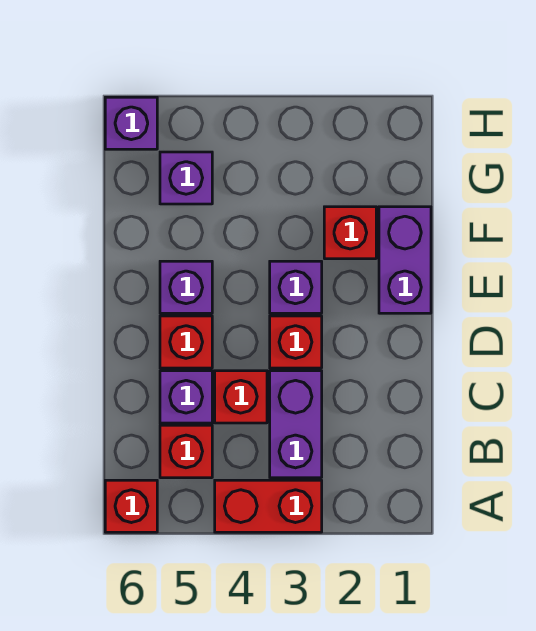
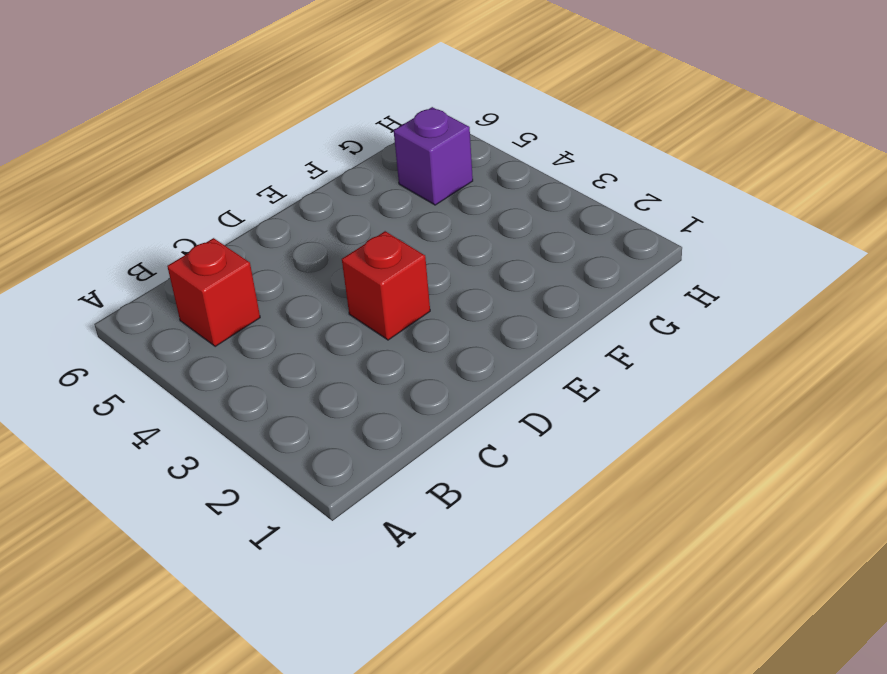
none -> red 1x2 brick [215,480,322,532]
none -> red 1x1 brick [105,480,157,532]
none -> purple 1x2 brick [270,371,322,478]

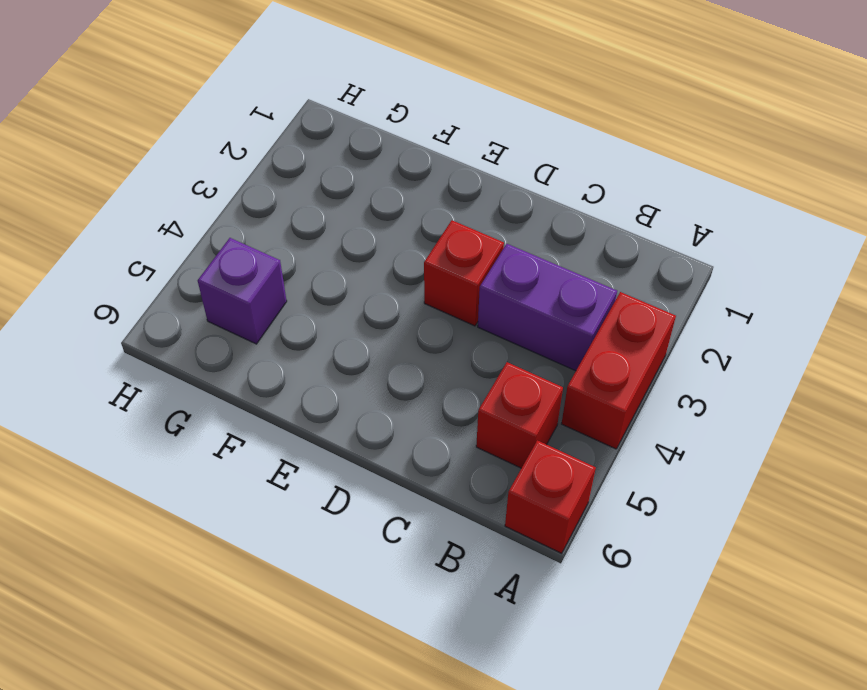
none -> red 1x1 brick [215,371,267,423]
none -> purple 1x1 brick [160,371,212,423]
none -> red 1x1 brick [160,316,212,368]

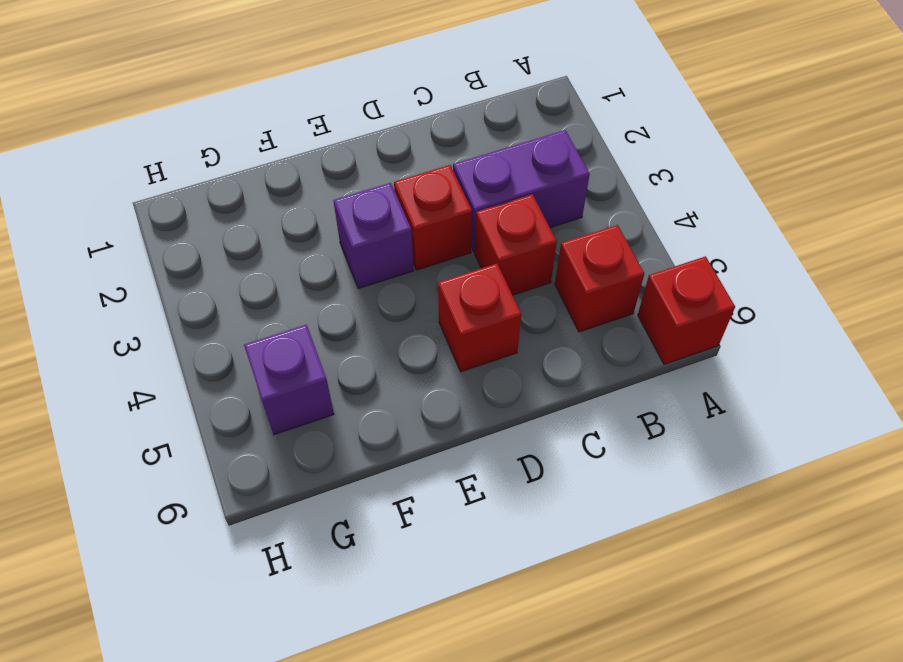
none -> red 1x2 brick [215,480,322,532]
none -> purple 1x1 brick [160,371,212,423]
none -> purple 1x2 brick [379,207,431,313]

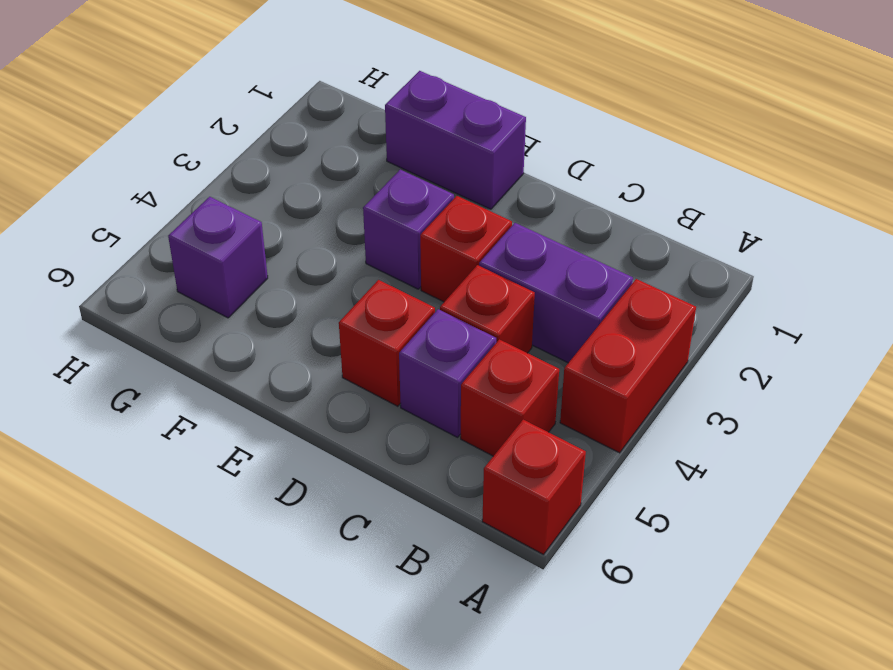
none -> purple 1x1 brick [160,261,212,313]
none -> red 1x1 brick [324,207,376,259]
none -> purple 1x1 brick [105,97,157,149]

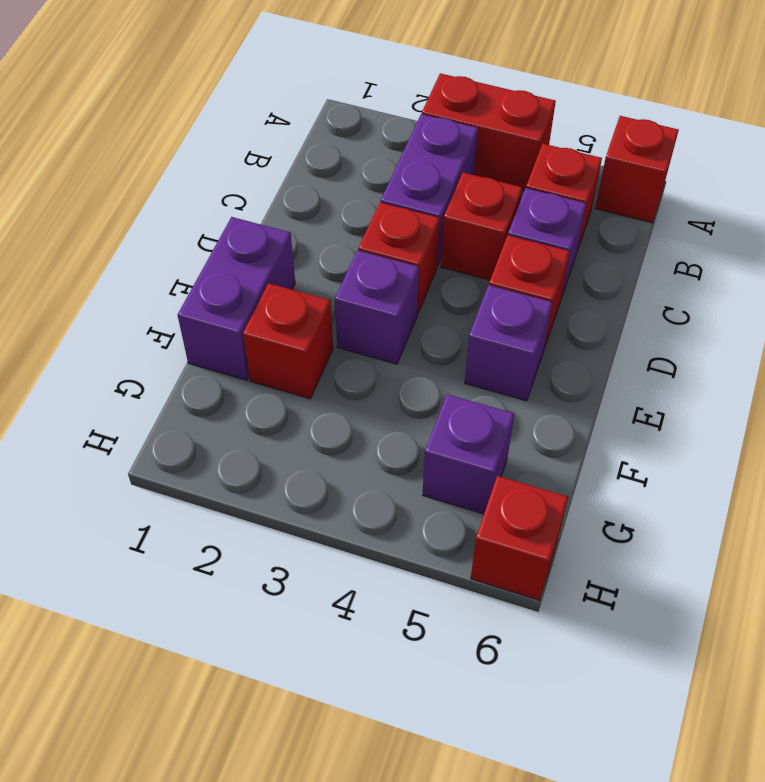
red 1x1 brick [471,476,568,600] -> purple 1x1 brick [105,97,157,149]

